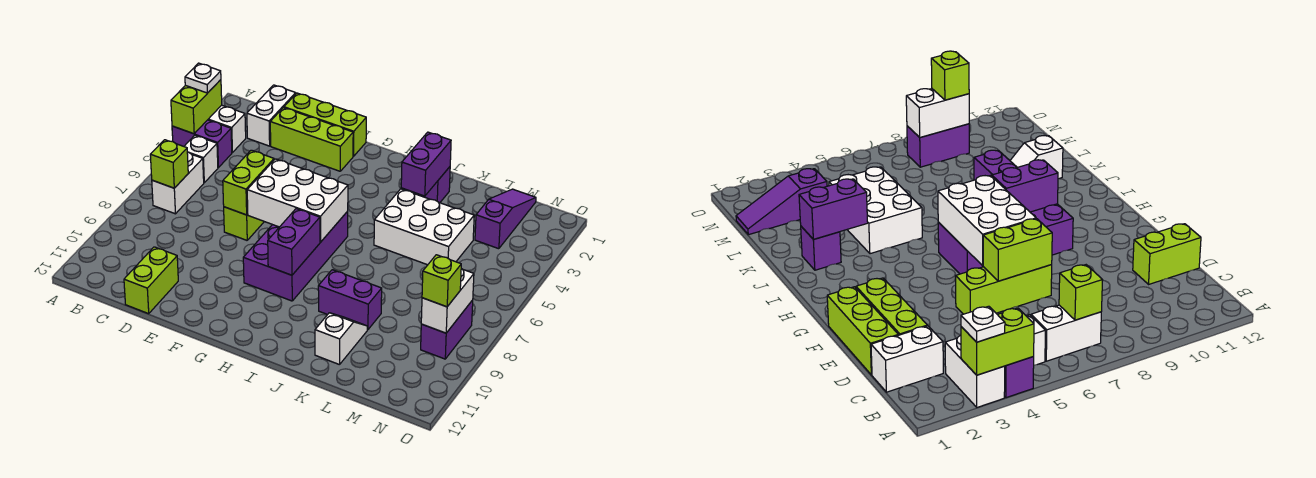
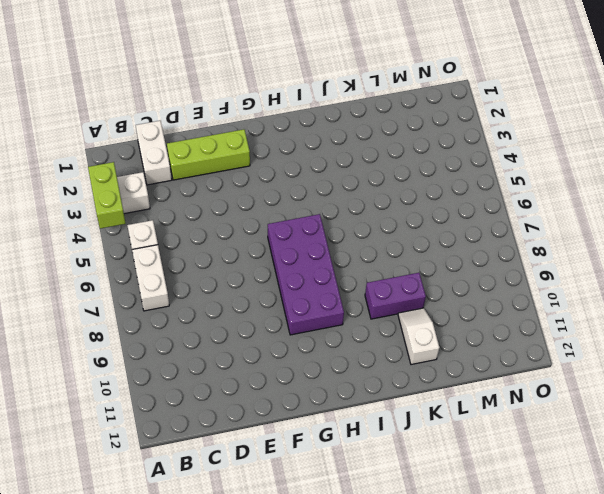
none -> purple 1x2 brick [172,120,232,168]
none -> lime 1x3 brick [284,93,366,156]
none -> lime 1x2 brick [124,247,178,314]

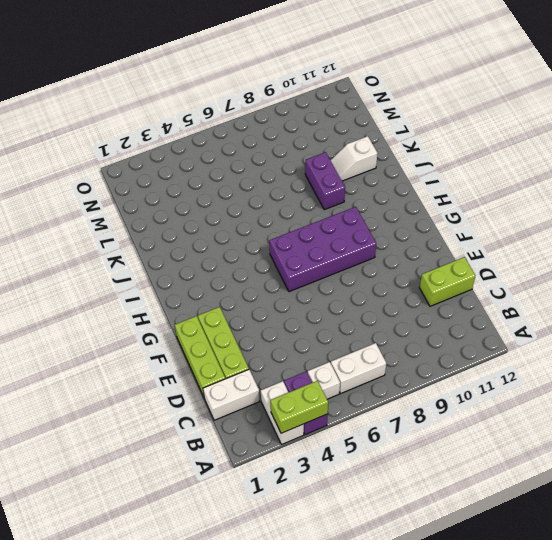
none -> lime 1x3 brick [224,207,264,240]
none -> purple 1x1 brick [414,167,450,203]
none -> white 2x3 brick [374,189,474,265]

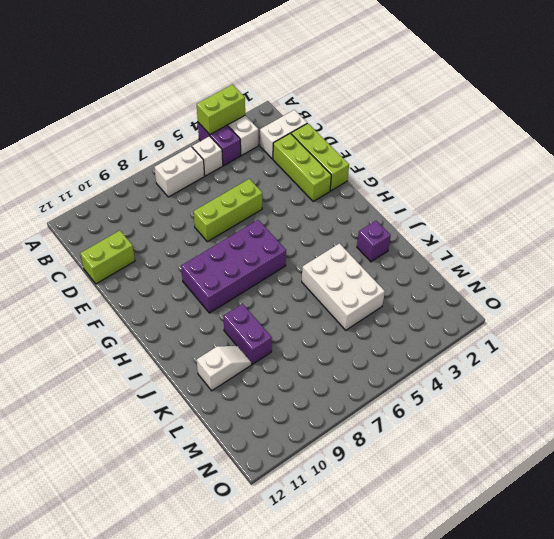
none -> purple 1x3 slope [475,189,536,249]
none -> purple 1x2 brick [421,300,473,359]
none -> lime 1x1 brick [150,140,188,188]

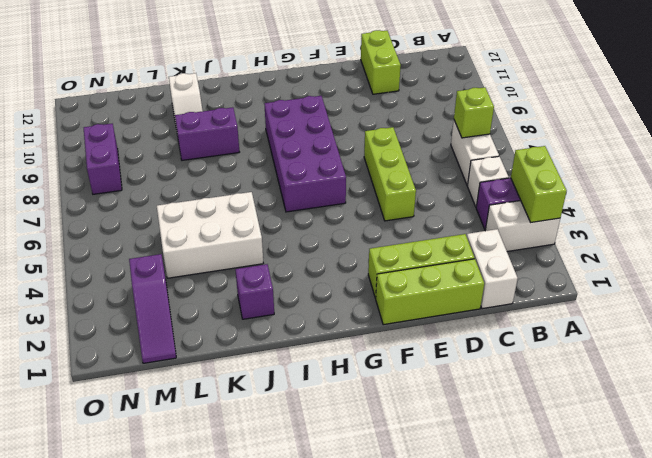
none -> lime 1x2 brick [223,150,274,215]
none -> white 2x3 brick [247,159,348,242]
none -> purple 1x2 brick [268,209,320,275]

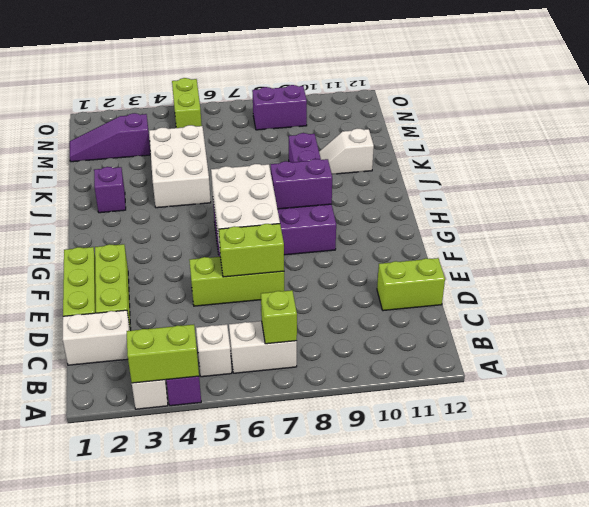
lime 1x2 brick [172,78,202,128] -> none
none -> purple 1x2 brick [401,132,451,196]
none -> white 1x2 brick [421,269,474,333]
none -> white 1x1 plate [185,63,221,93]

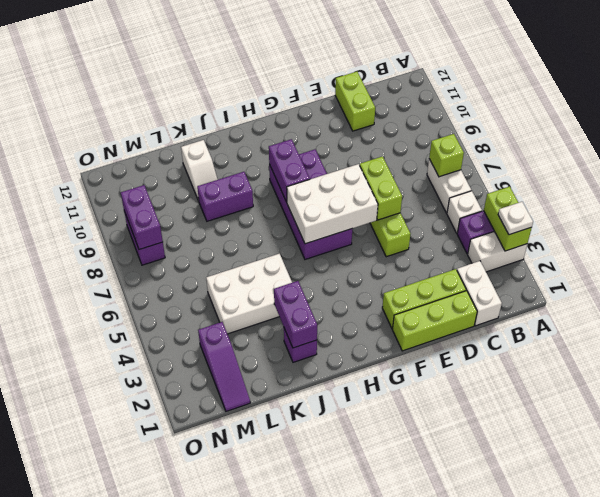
purple 1x2 brick [121,185,163,250] -> white 1x2 brick [421,269,474,333]
none -> lime 1x1 brick [422,255,461,307]

